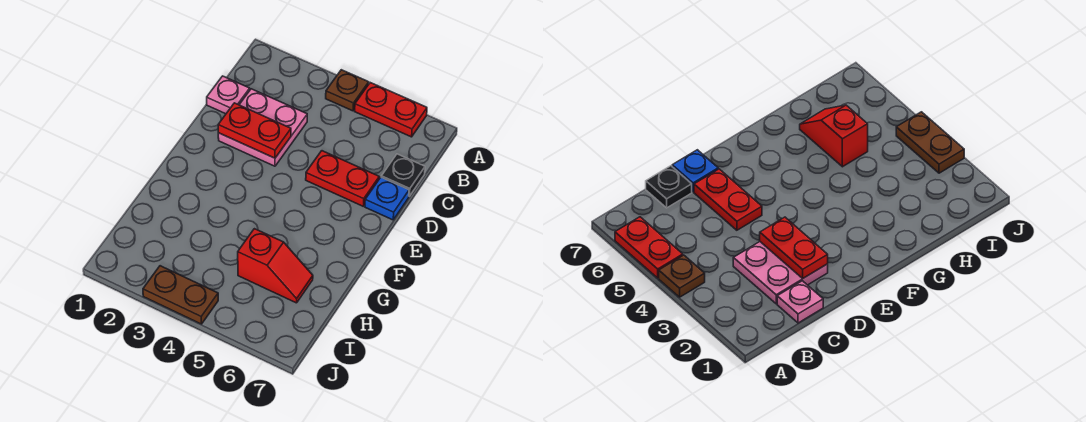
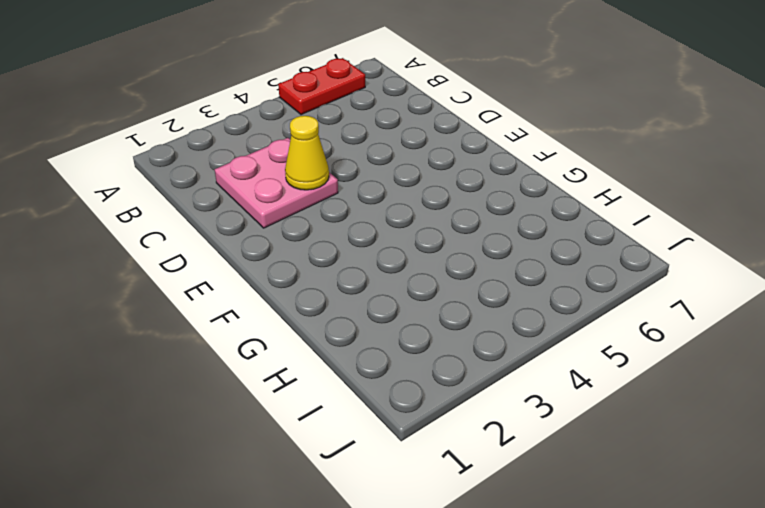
yellow 1x1 cone [285,116,329,190] -> red 1x2 plate [218,103,291,158]
none -> brown 1x1 plate [326,70,369,111]
none -> pink 1x1 plate [207,76,250,114]

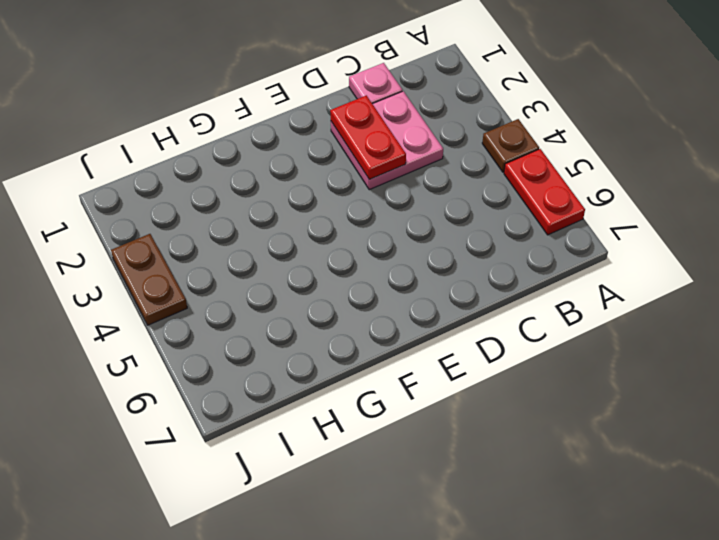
none -> black 1x1 plate [381,154,425,196]
none -> red 1x2 plate [306,151,379,206]

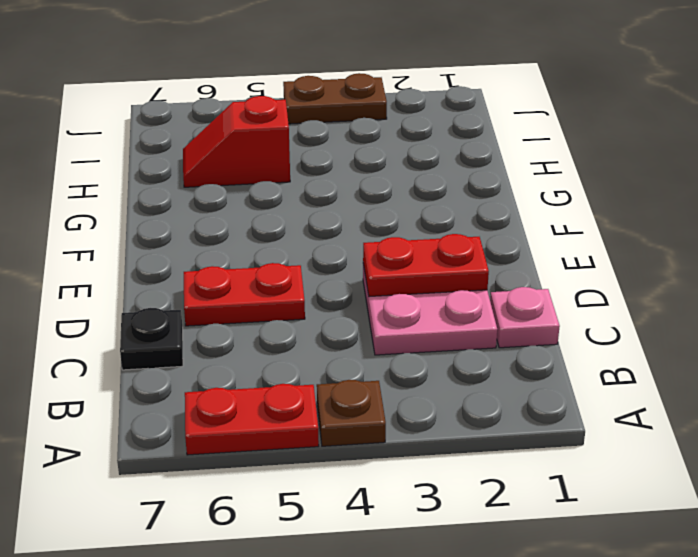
none -> blue 1x1 plate [365,177,409,220]

